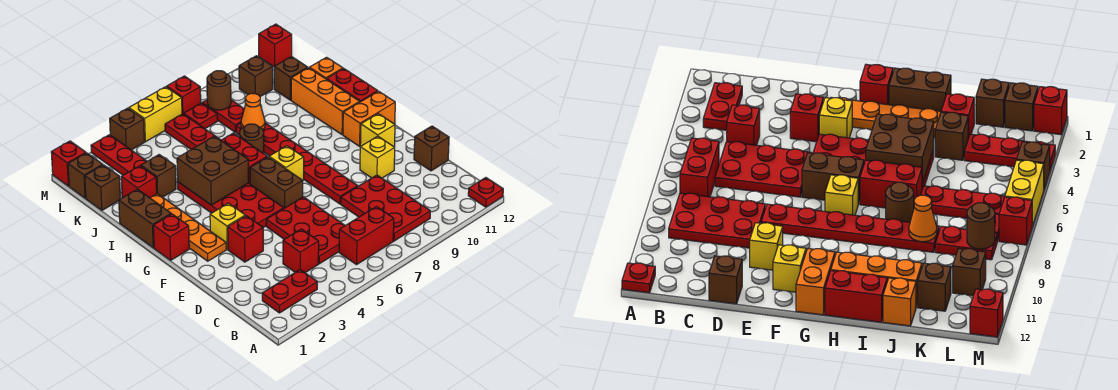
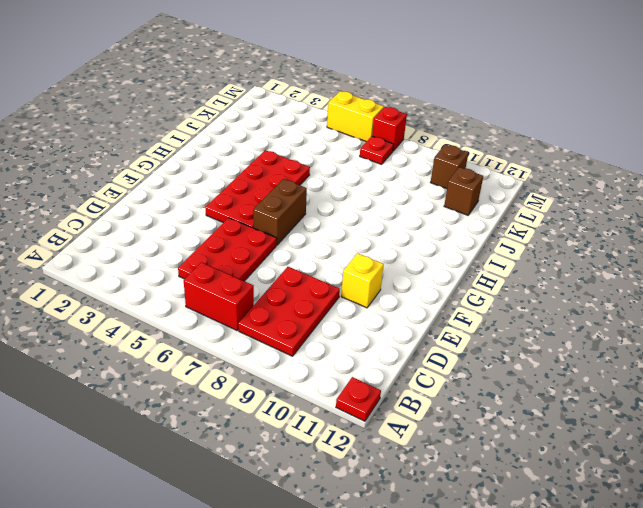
none -> red 1x2 plate [262,270,317,313]
none -> red 1x1 brick [283,229,319,273]
none -> brown 1x1 brick [414,126,449,171]
none -> red 1x1 brick [228,216,263,262]

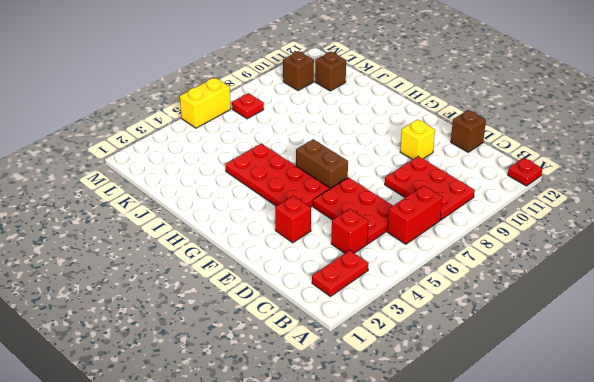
none -> red 1x6 plate [236,123,358,204]
none -> orange 1x4 plate [151,194,226,261]
none -> yellow 1x1 brick [210,203,245,249]
none -> yellow 1x1 brick [360,114,395,147]

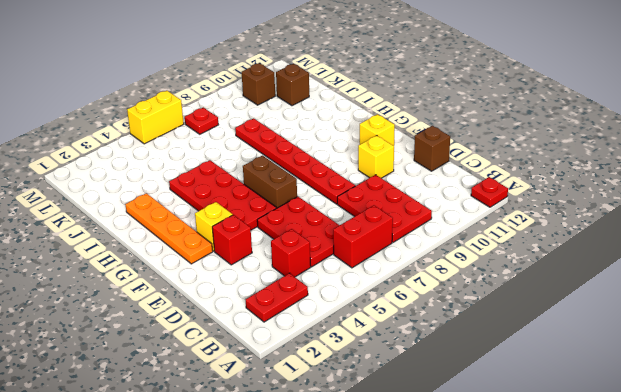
none -> red 1x1 brick [153,214,189,260]
none -> yellow 1x1 brick [269,146,304,180]
none -> orange 1x2 brick [343,91,395,146]
none -> brown 1x2 brick [119,189,171,248]

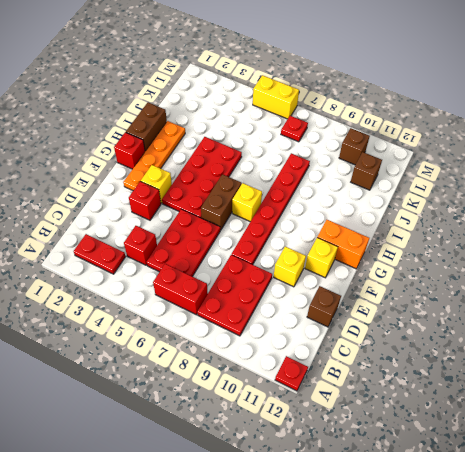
none -> red 1x2 brick [221,133,267,184]
none -> orange 1x3 brick [291,68,360,135]
none -> red 1x2 brick [327,69,378,102]
none -> brown 1x1 round brick [239,124,264,153]

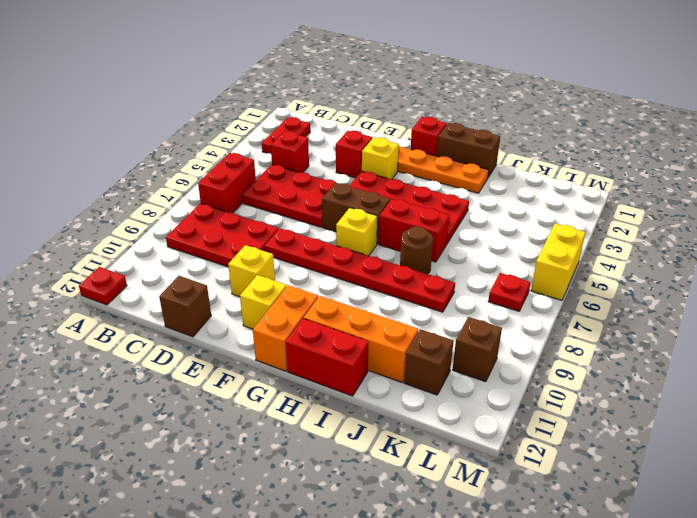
none -> red 1x1 brick [121,166,157,198]
none -> brown 1x1 brick [141,155,176,197]
none -> red 1x3 plate [165,114,220,150]
none -> orange 1x1 brick [309,57,343,79]

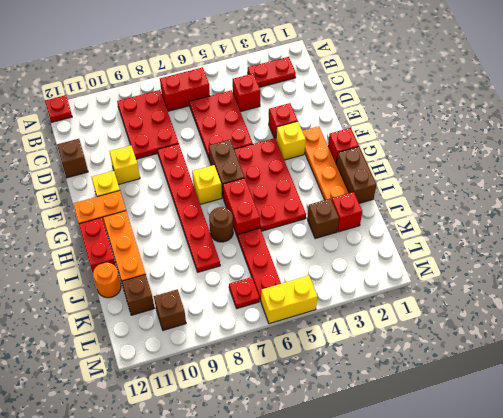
orange 1x1 round brick [93,263,121,298] -> orange 1x1 brick [309,57,343,79]
none -> brown 1x1 brick [85,165,120,210]
none -> red 1x3 plate [91,135,147,175]
none -> red 1x2 plate [202,100,244,132]
none -> brown 1x1 brick [68,153,103,198]

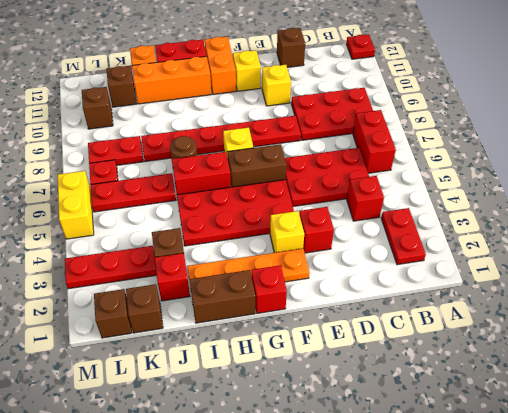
none -> red 1x1 brick [51,141,86,186]
none -> brown 1x1 brick [110,108,145,150]
none -> red 1x1 brick [167,76,201,114]
none -> red 1x1 brick [259,24,292,67]

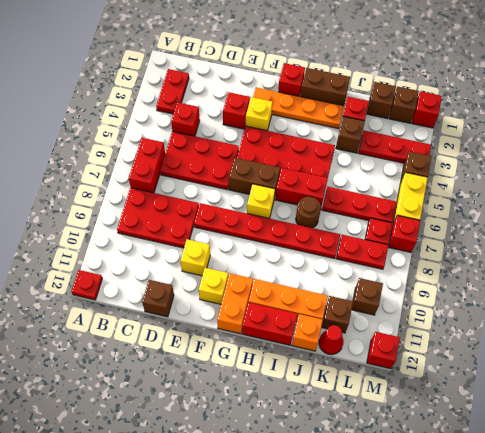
red 1x1 cone [319,325,343,355] -> none
none -> brown 2x2 brick [177,136,249,205]
none -> orange 1x1 cone [241,93,265,130]
none -> brown 1x1 round brick [207,71,231,110]

